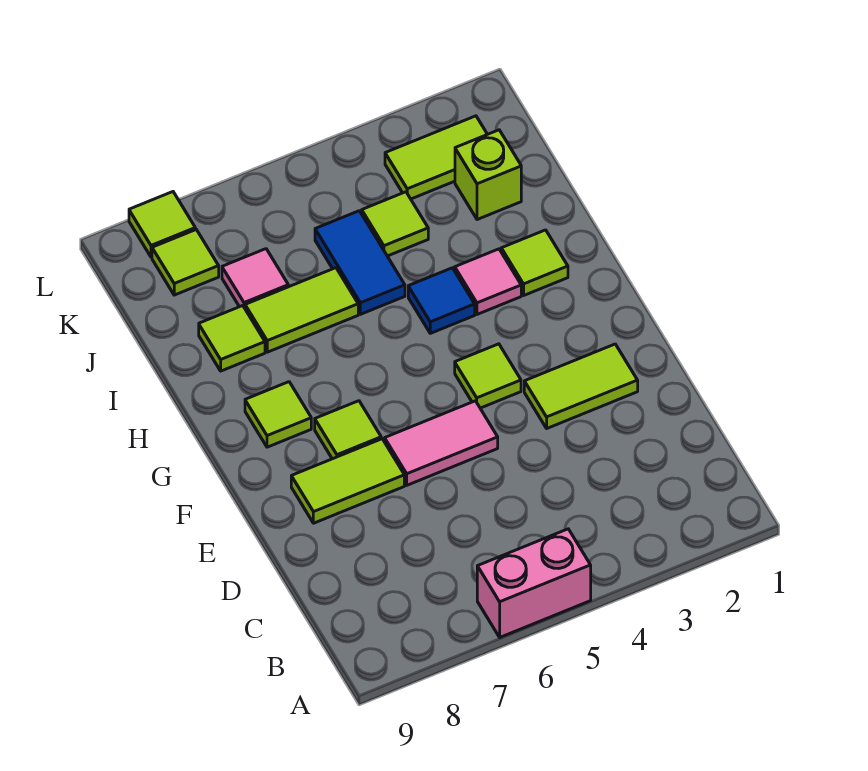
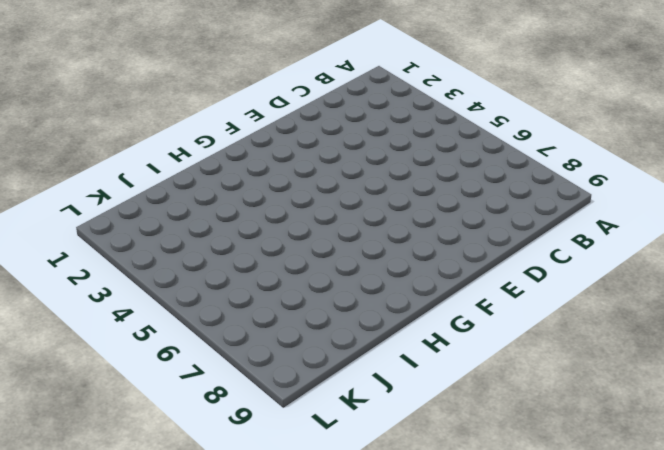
none -> pink 1x2 brick [477,529,591,637]
none -> lime 1x2 tile [524,344,638,428]
none -> pink 1x2 tile [385,401,498,485]

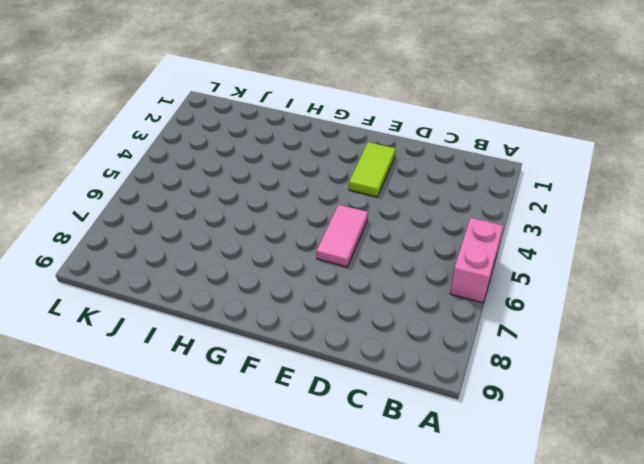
none -> lime 1x2 tile [291,439,404,523]
none -> lime 1x1 tile [455,344,521,408]
none -> lime 1x1 tile [315,401,381,459]

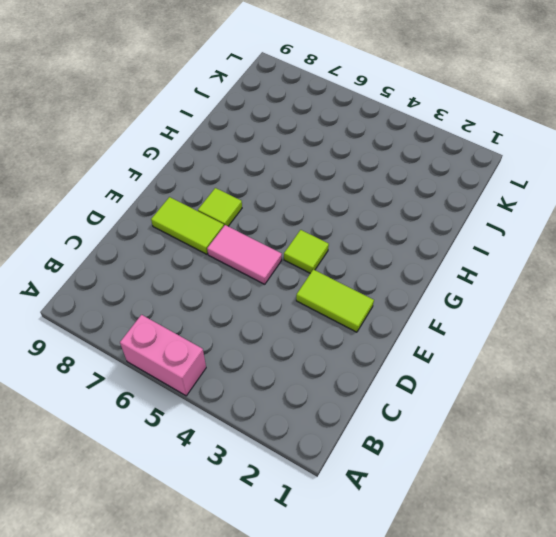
none -> lime 1x1 tile [245,382,311,447]
none -> lime 1x1 tile [501,230,568,295]
none -> pink 1x1 tile [455,249,521,314]

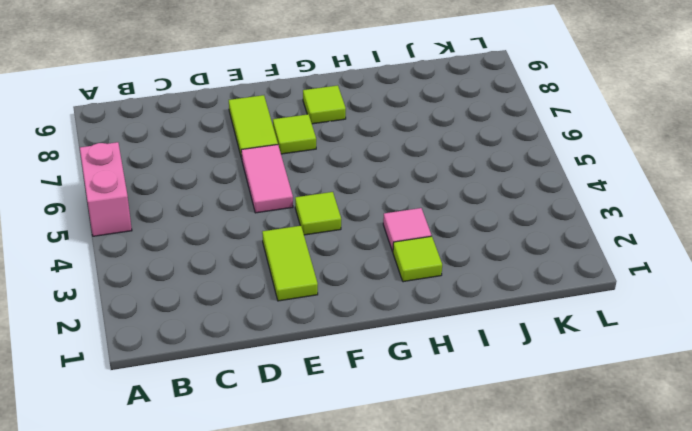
none -> blue 1x1 tile [408,268,475,333]
none -> blue 1x2 tile [315,211,405,314]
none -> lime 1x2 tile [245,268,358,352]

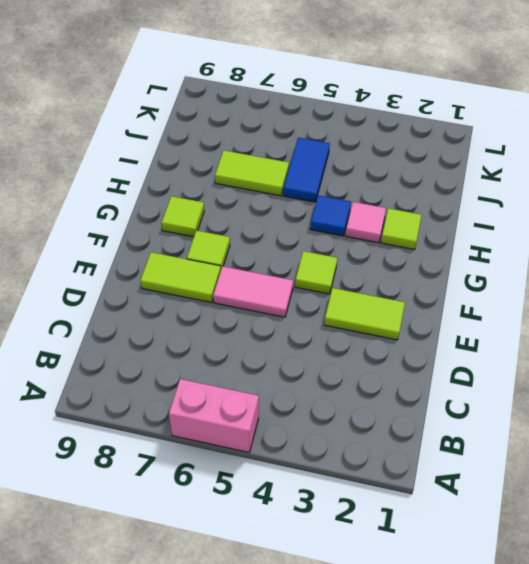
none -> lime 1x1 tile [199,306,265,371]
none -> lime 1x1 brick [455,130,521,220]
none -> lime 1x1 tile [362,192,428,256]

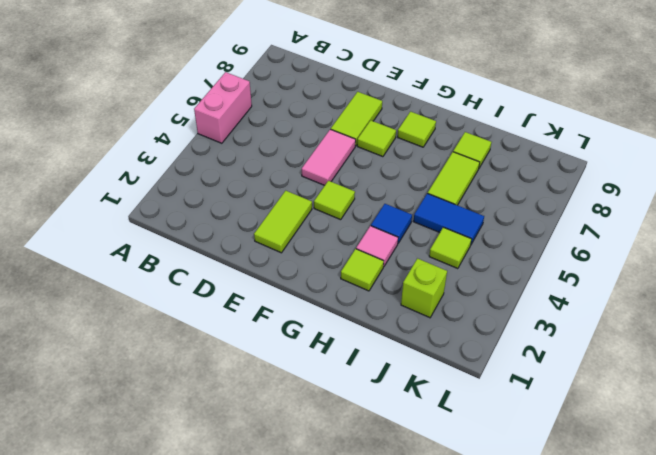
none -> pink 1x1 tile [222,249,288,308]
none -> lime 1x2 tile [385,116,487,199]
none -> lime 1x1 tile [152,230,219,295]

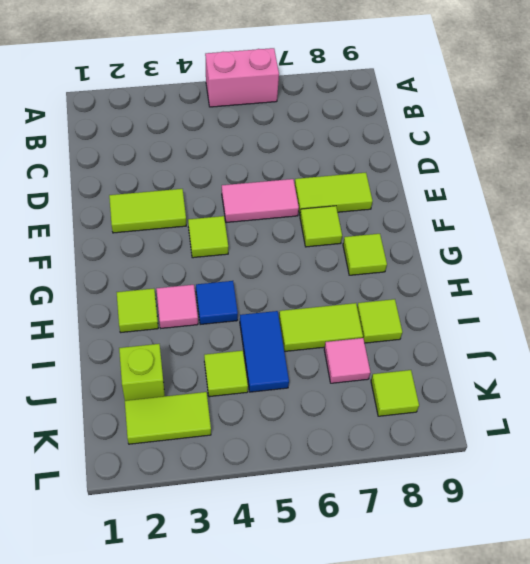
none -> lime 1x1 tile [129,192,195,257]

